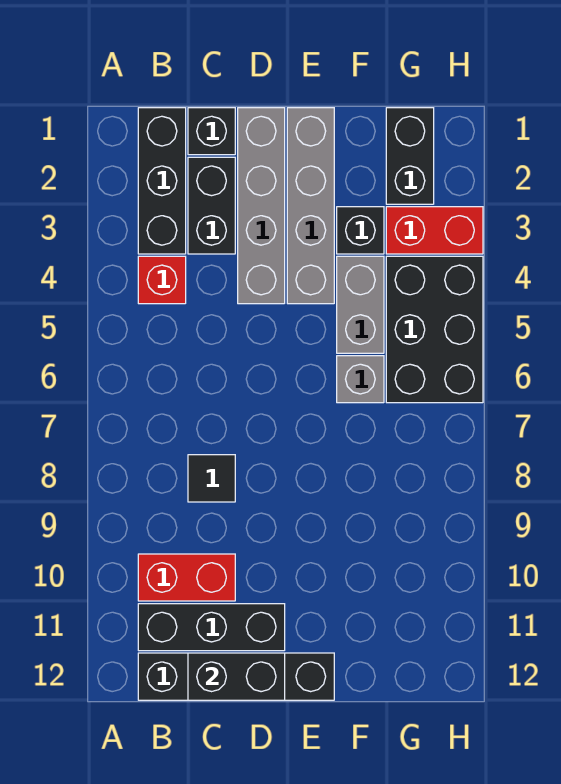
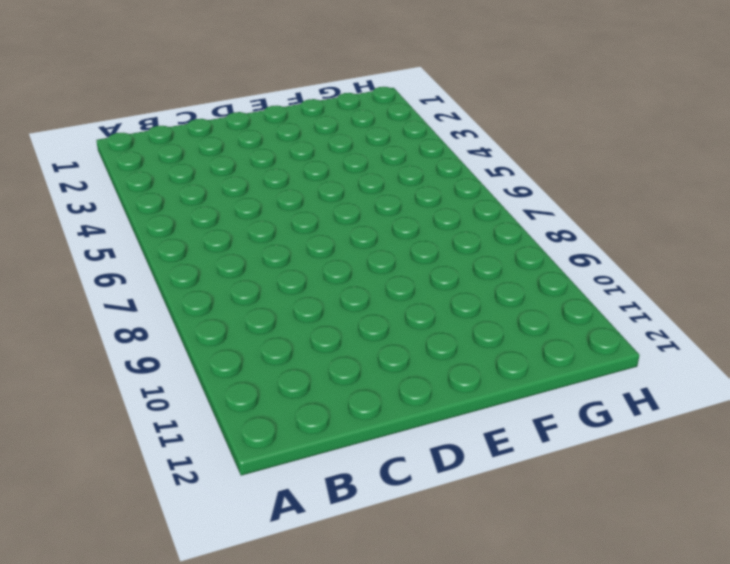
none -> black 1x3 brick [138,108,186,254]
none -> red 1x1 brick [138,256,186,304]
none -> red 1x2 brick [138,554,235,601]

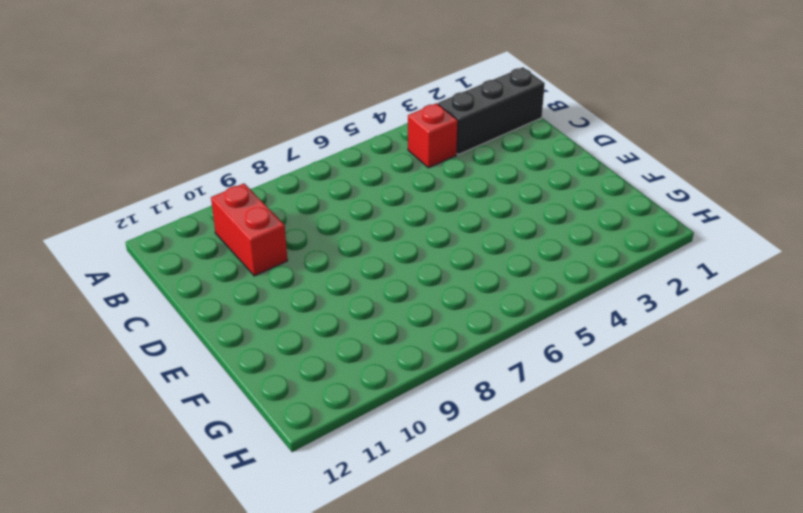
none -> black 1x3 brick [138,604,285,651]
none -> black 1x4 brick [138,653,334,700]
none -> black 1x1 brick [188,108,235,155]

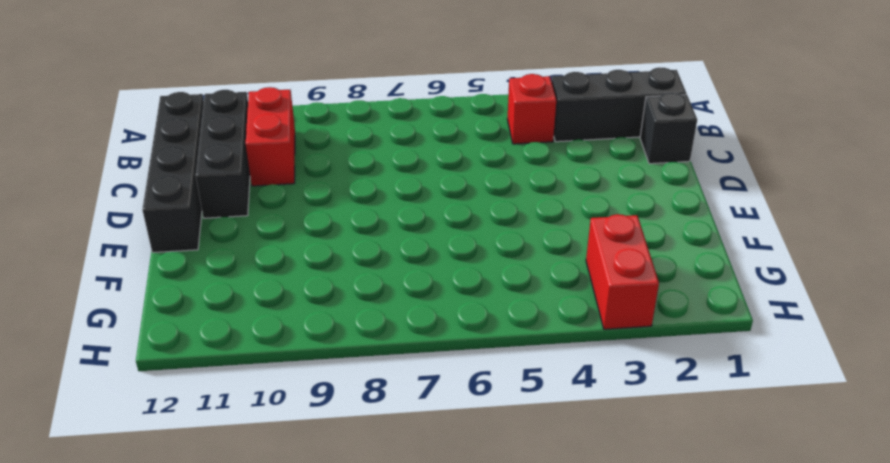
none -> black 1x2 brick [188,157,235,254]
none -> black 1x1 tile [188,455,235,502]
none -> grey 1x4 brick [238,108,285,304]

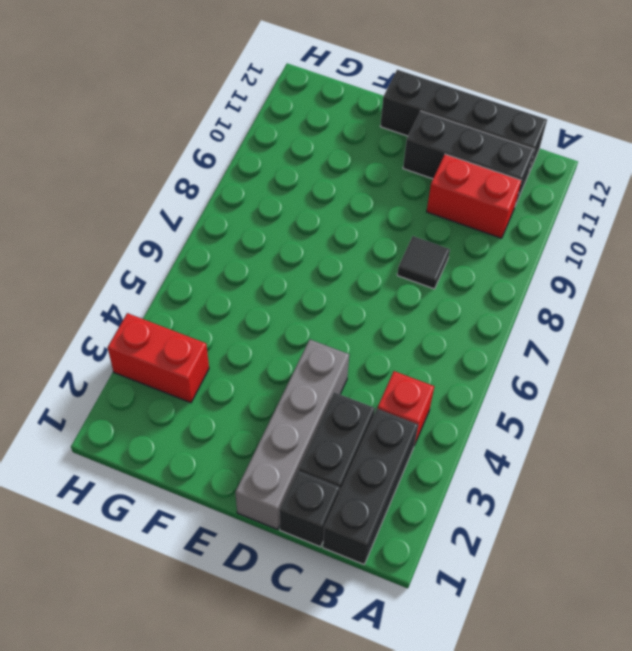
none -> grey 1x4 brick [287,108,334,304]
none -> black 1x1 brick [337,207,384,254]
none -> grey 1x2 brick [337,256,384,353]

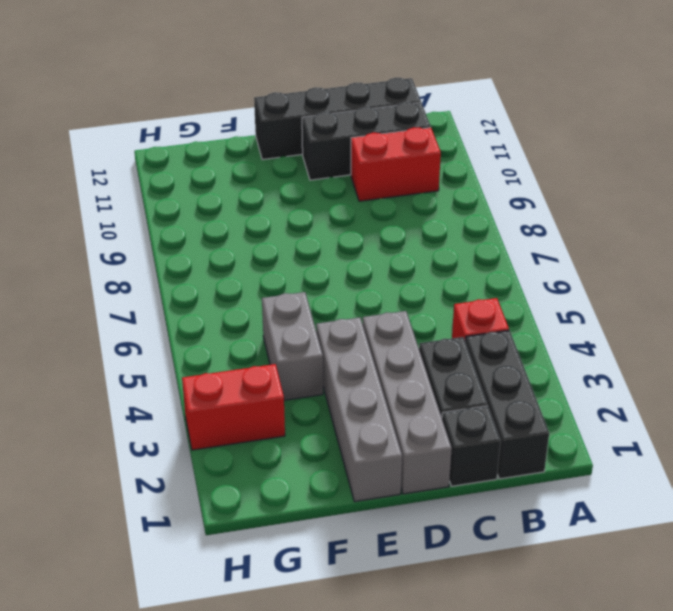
none -> black 1x1 tile [188,455,235,502]
none -> black 1x1 brick [337,207,384,254]
none -> grey 1x1 brick [337,356,384,403]

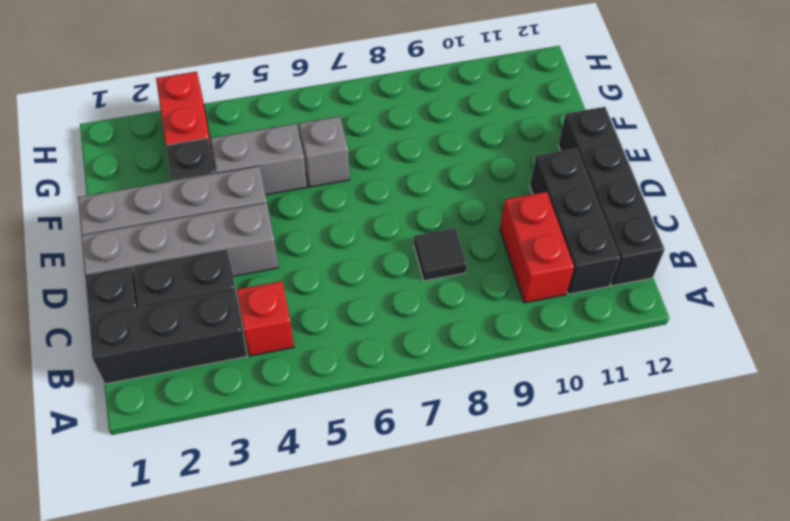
none -> black 1x2 brick [386,108,434,204]
none -> black 2x3 brick [386,256,483,403]
none -> black 1x2 brick [188,653,285,700]

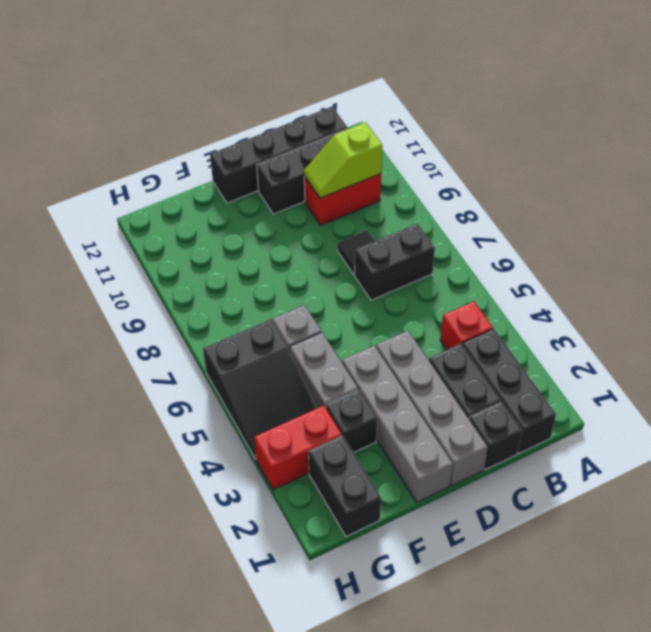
black 1x2 brick [355,224,435,300] -> black 1x2 brick moved to [188,653,285,700]
lime 1x2 slope [304,122,382,198] -> none
black 2x3 slope [203,319,316,459] -> black 2x3 brick [386,256,483,403]

